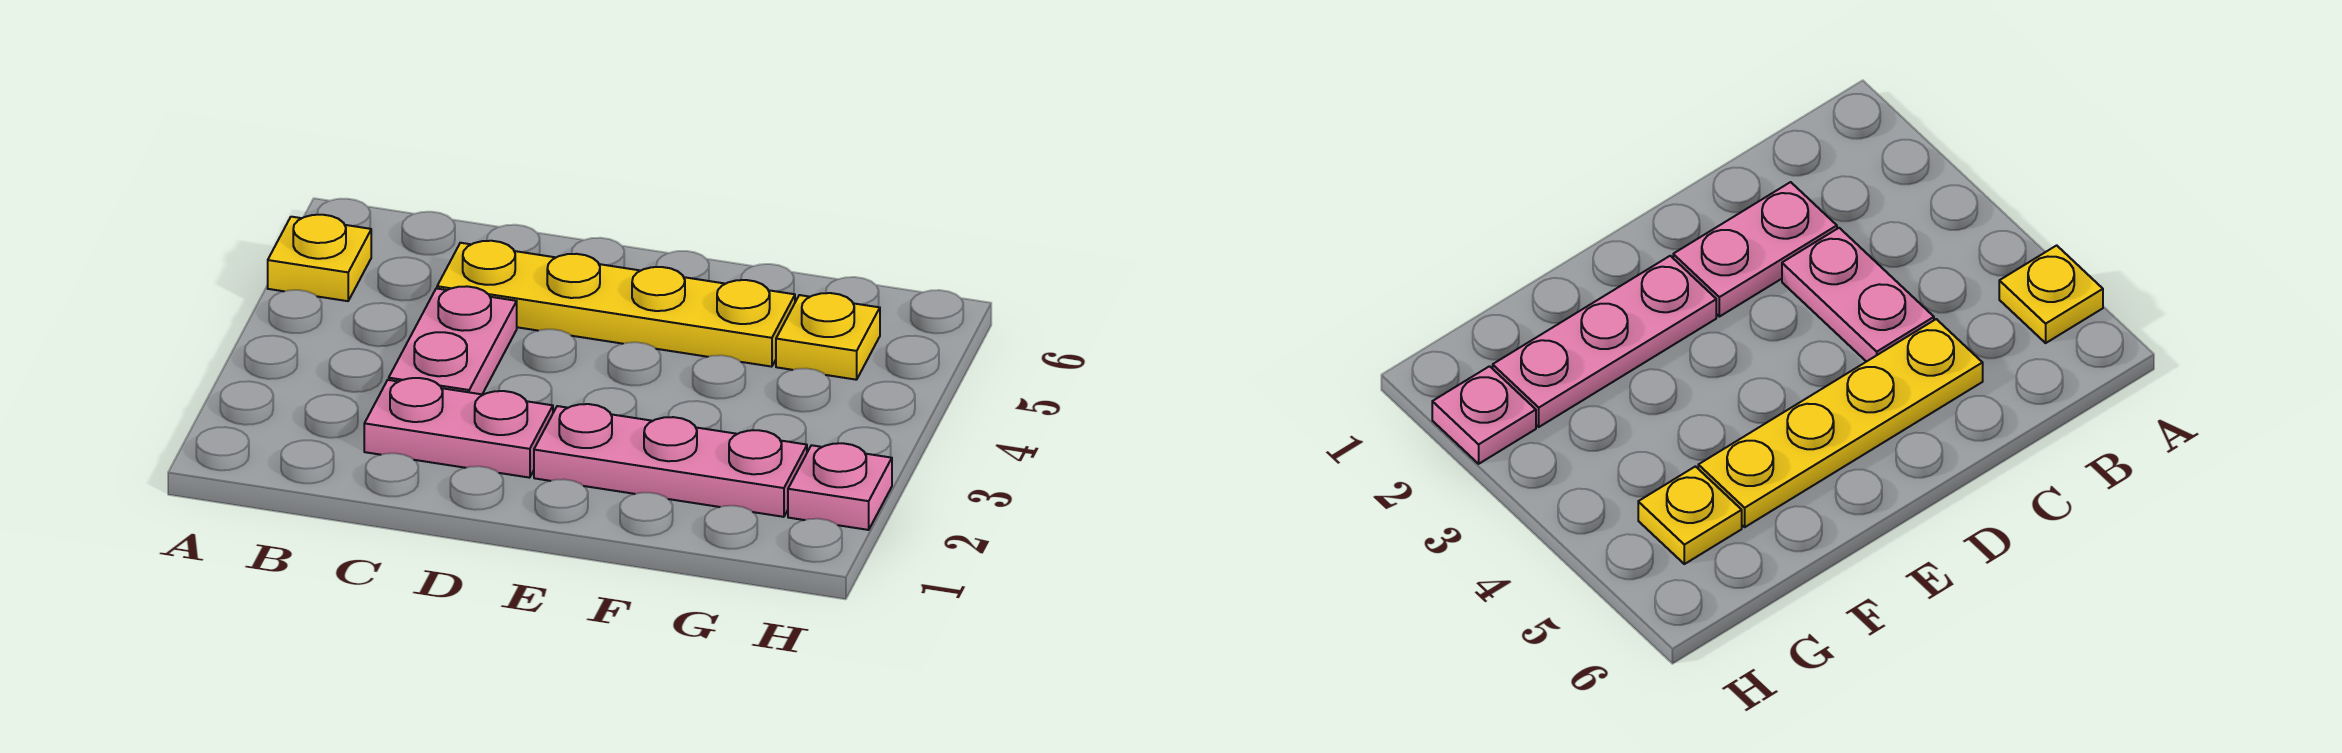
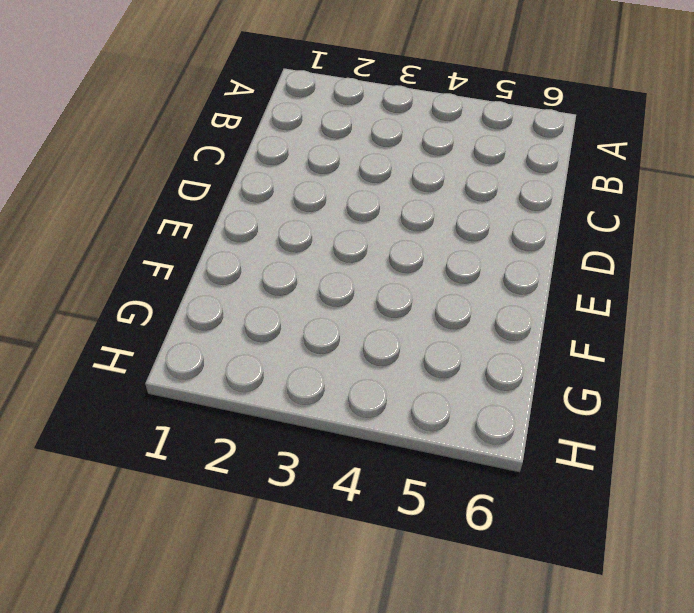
none -> yellow 1x1 plate [268,214,371,301]
none -> pink 1x2 plate [364,378,553,478]

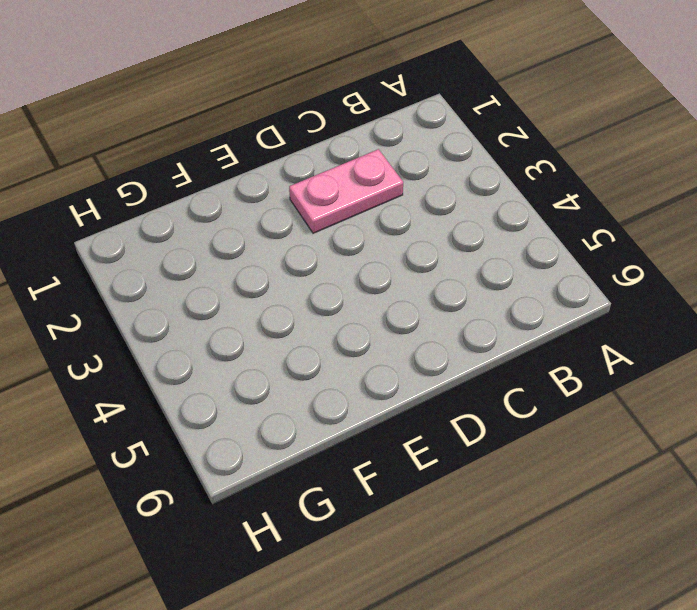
none -> yellow 1x1 plate [268,214,371,301]
none -> pink 1x2 plate [389,286,517,394]

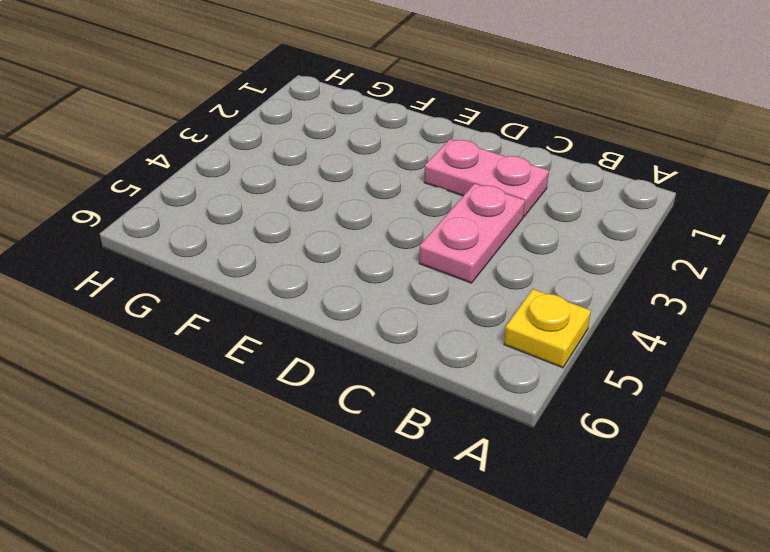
none -> yellow 1x4 plate [437,241,795,367]
none -> pink 1x3 plate [534,404,807,517]

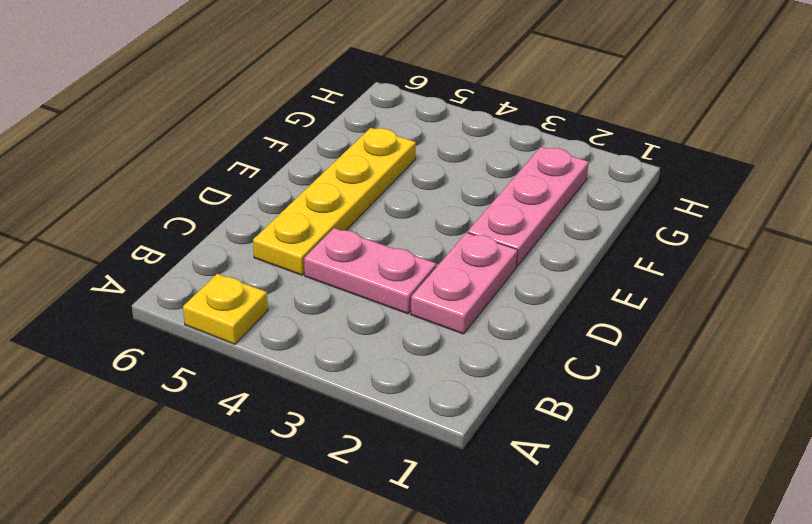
none -> yellow 1x1 plate [776,293,880,380]
none -> pink 1x1 plate [788,443,892,530]

